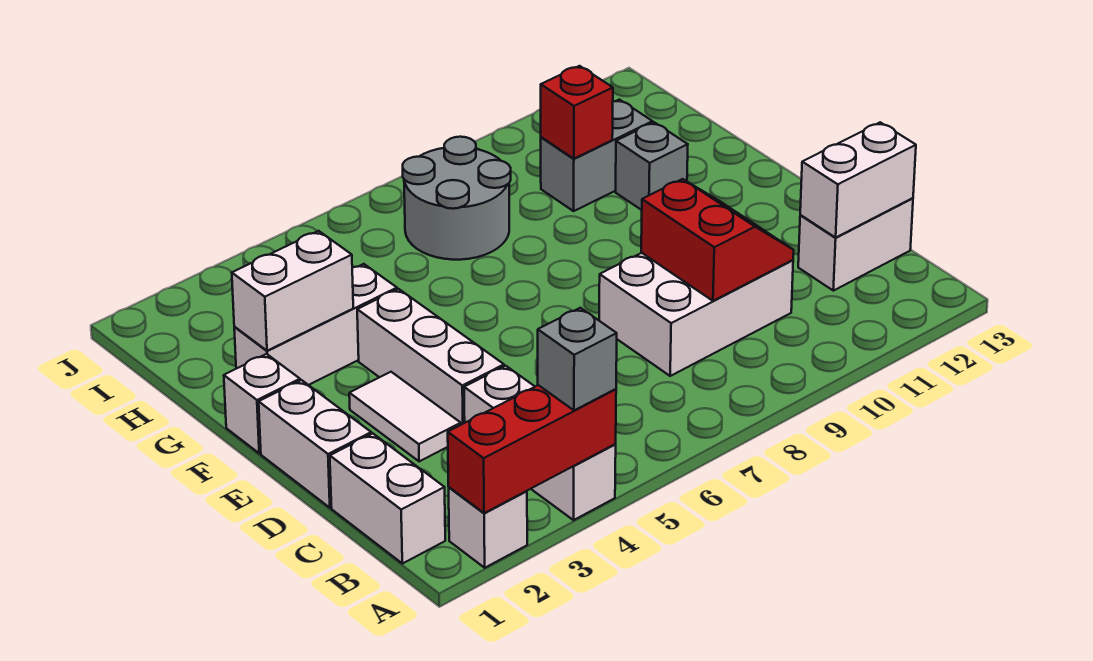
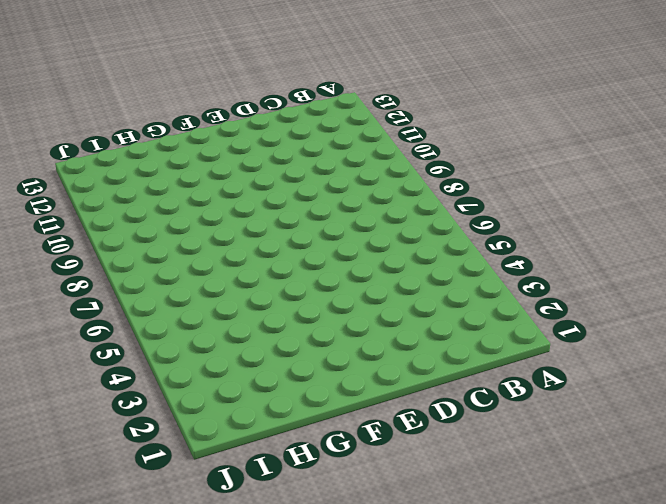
none -> white 1x1 brick [449,487,527,568]
none -> white 1x3 brick [464,366,616,520]
none -> white 1x2 brick [330,434,445,564]

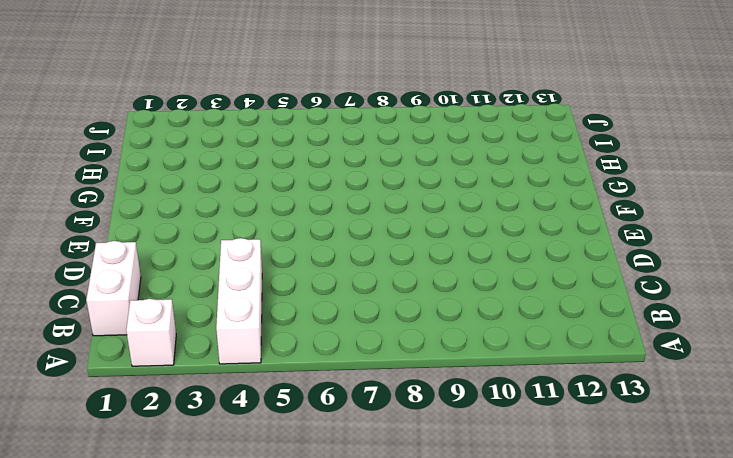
none -> white 2x3 brick [599,253,793,376]
none -> white 1x2 brick [798,198,913,291]
none -> white 1x2 brick [259,380,371,508]

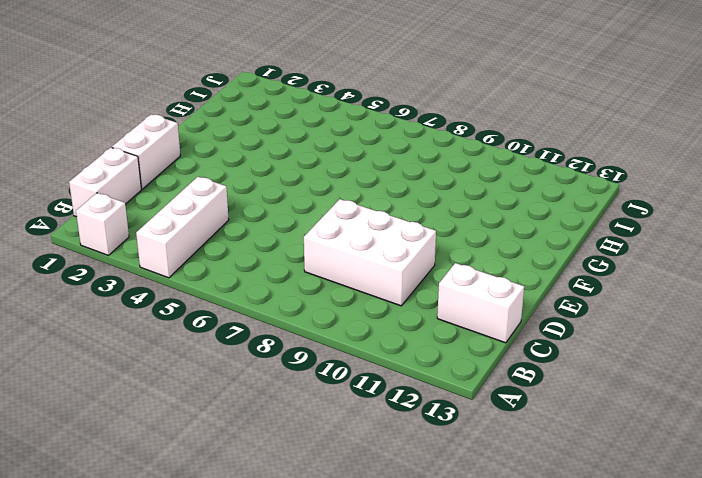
none -> white 1x2 tile [349,372,461,462]
none -> white 1x3 brick [357,289,504,425]
none -> white 1x1 brick [224,354,300,453]

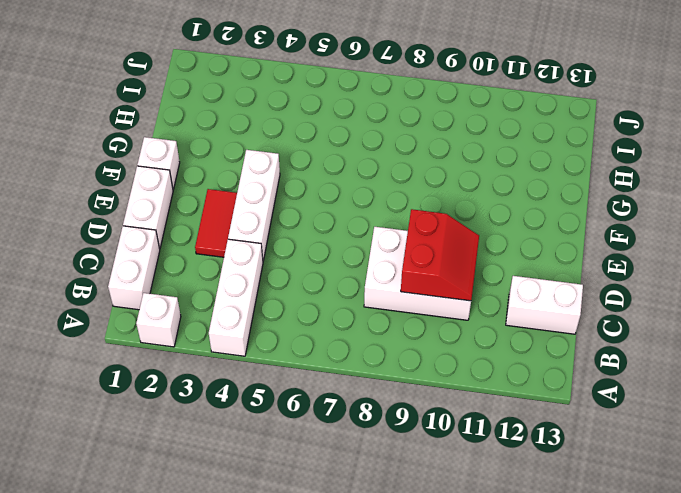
red 1x2 tile [195,189,237,257] -> white 1x2 tile [349,372,461,462]
none -> white 1x3 brick [234,264,397,385]
none -> grey 1x1 brick [616,122,688,210]
none -> grey 2x2 round brick [403,137,511,260]

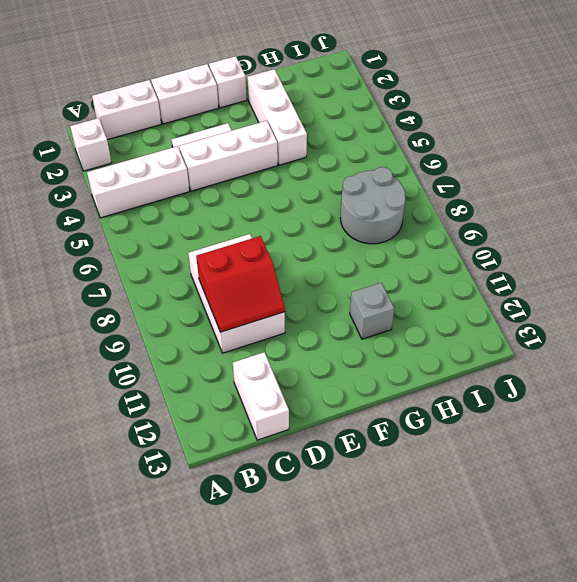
none -> grey 1x2 brick [541,100,653,211]
none -> red 1x3 brick [448,385,616,513]
none -> white 1x2 brick [800,122,916,238]

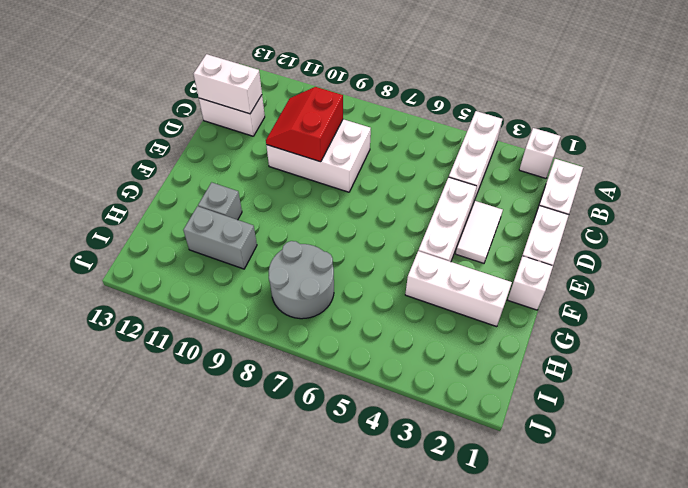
none -> red 1x3 brick [448,385,616,513]
none -> white 1x2 brick [232,231,353,351]
none -> red 1x1 brick [541,66,613,159]

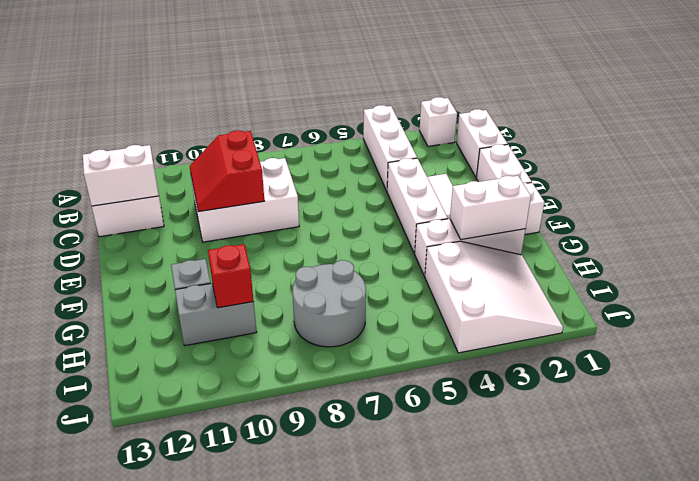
white 3x3 slope [425,241,563,353] -> none
none -> red 1x3 brick [448,385,616,513]
none -> grey 1x1 brick [538,308,617,410]

